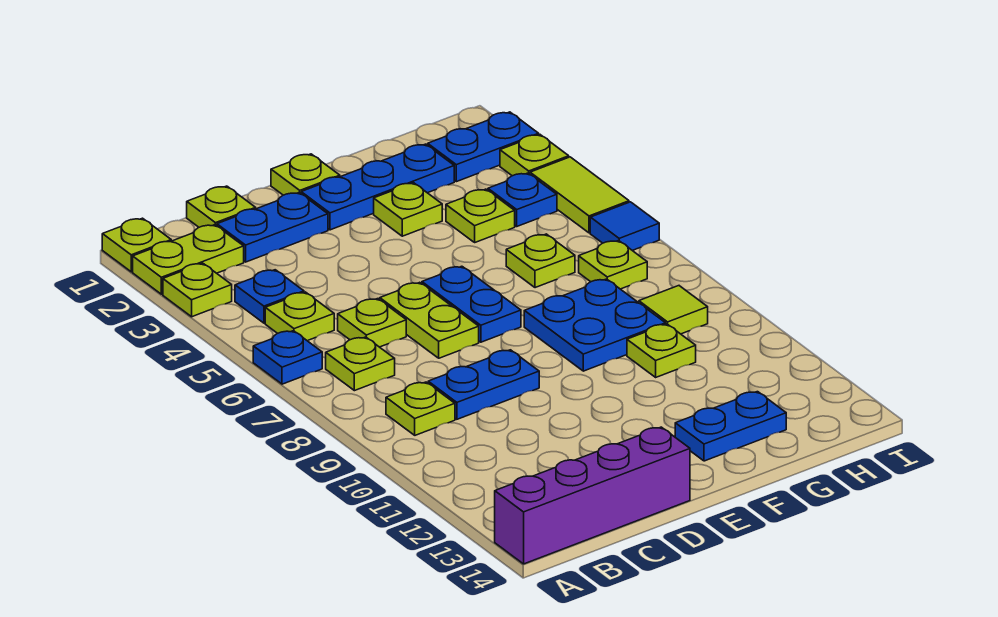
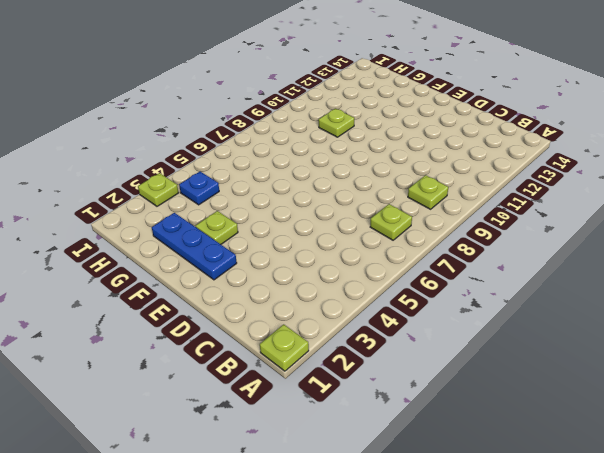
none -> lime 1x2 plate [133,225,244,294]
none -> lime 1x1 plate [163,263,232,317]
none -> blue 1x1 plate [253,331,322,384]
none -> purple 1x4 brick [495,427,690,564]

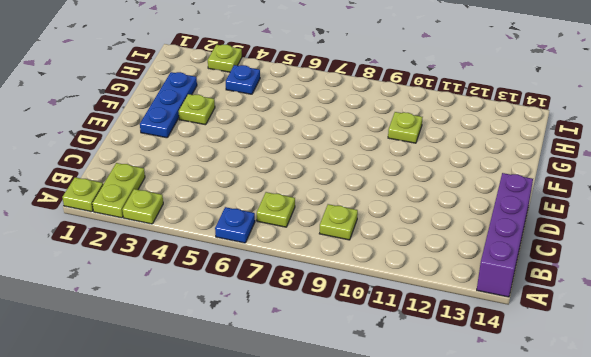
none -> blue 1x1 plate [235,270,304,323]
none -> lime 1x1 plate [265,292,334,341]
none -> lime 1x1 plate [187,186,256,227]
none -> blue 1x2 plate [217,193,328,262]

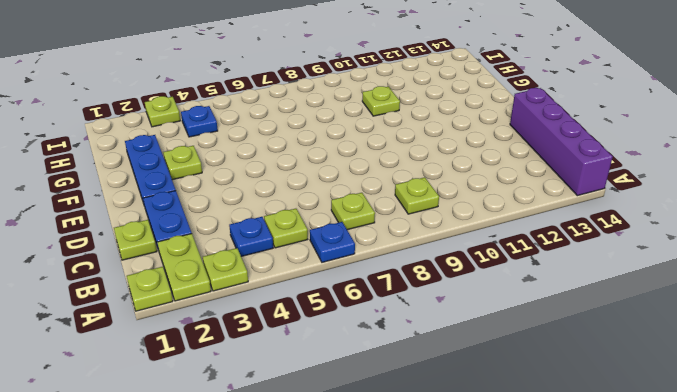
none -> lime 1x1 plate [338,299,406,347]
none -> blue 1x2 plate [428,350,539,419]
none -> lime 1x2 plate [380,282,479,358]
none -> lime 1x1 plate [271,154,340,195]

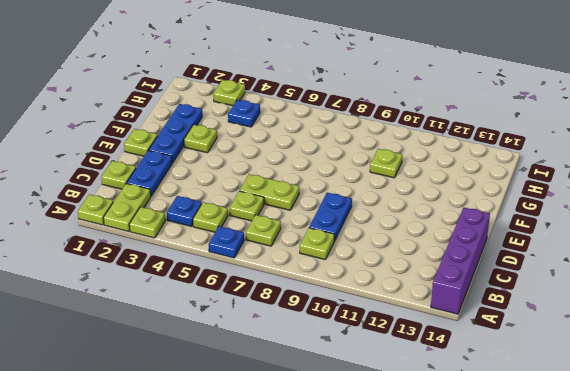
none -> blue 1x2 plate [422,266,521,342]
none -> blue 2x2 plate [524,279,666,371]
none -> blue 1x2 plate [675,392,786,461]
none -> lime 1x1 plate [446,189,515,242]

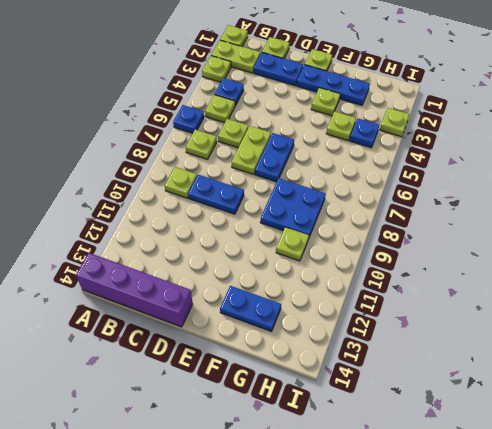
none -> lime 1x1 plate [506,234,575,288]
none -> blue 1x2 plate [428,112,539,182]
none -> lime 1x1 plate [579,241,647,289]
none -> lime 1x1 tile [639,286,708,334]

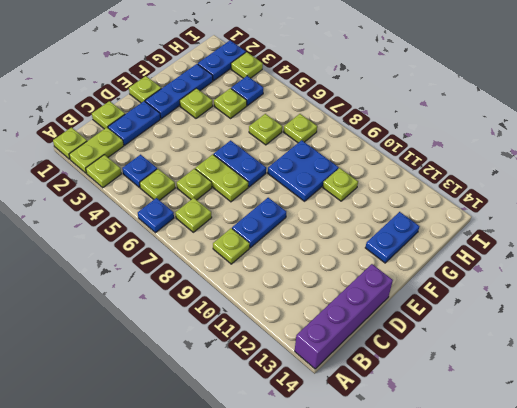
none -> lime 1x1 tile [639,286,708,334]
none -> lime 1x2 tile [530,157,629,233]
none -> blue 1x1 tile [590,202,659,250]

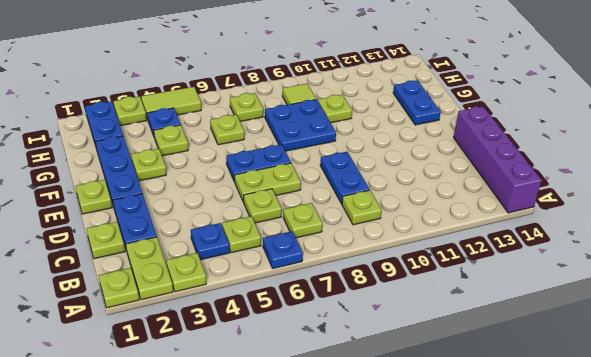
none -> blue 1x1 tile [590,202,659,250]

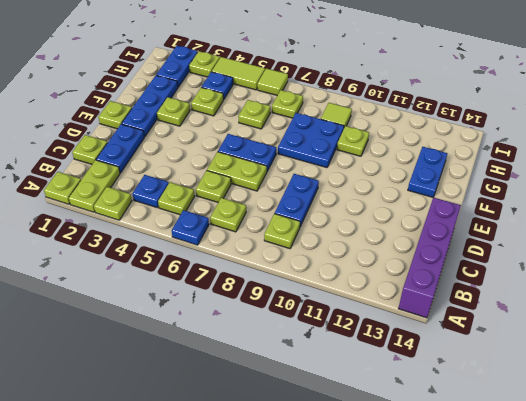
lime 1x1 tile [257,69,288,95] -> blue 1x1 tile [590,202,659,250]

